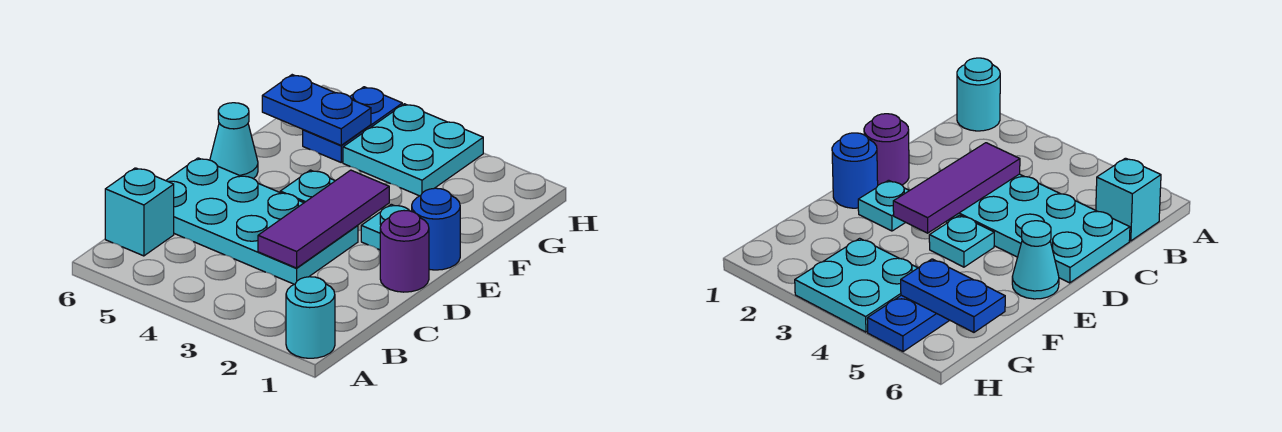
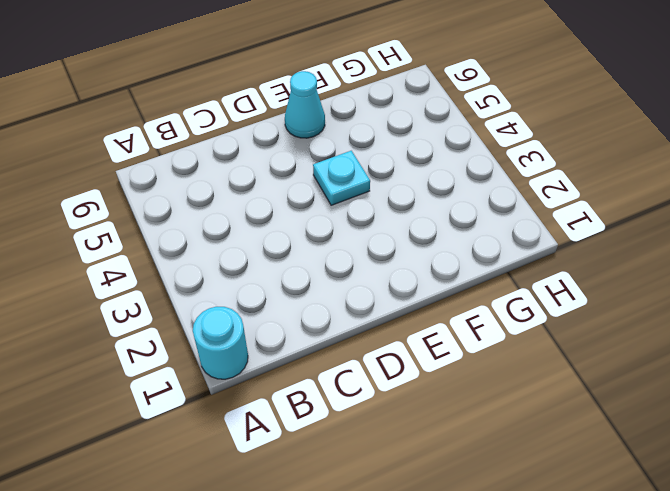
none -> cyan 1x1 brick [105,168,174,256]
none -> cyan 2x4 plate [166,158,358,284]
none -> purple 1x1 round brick [380,211,429,292]

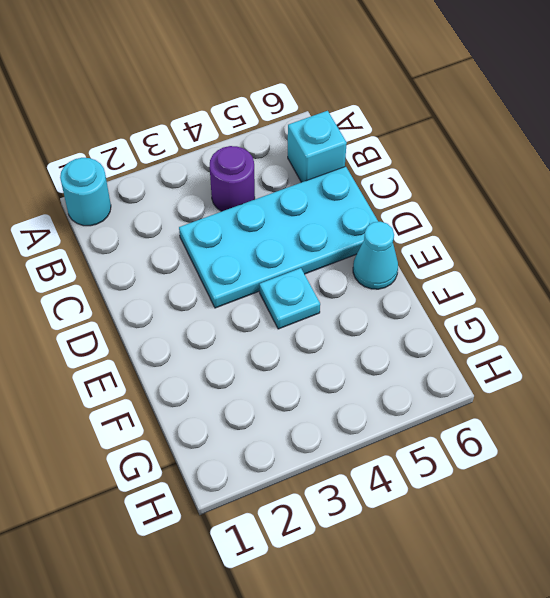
purple 1x1 round brick [210,146,255,211] -> purple 1x1 round brick moved to [380,211,429,292]
none -> blue 1x1 round brick [412,188,460,270]
none -> cyan 1x1 plate [361,204,409,250]
none -> cyan 2x2 plate [343,104,483,196]

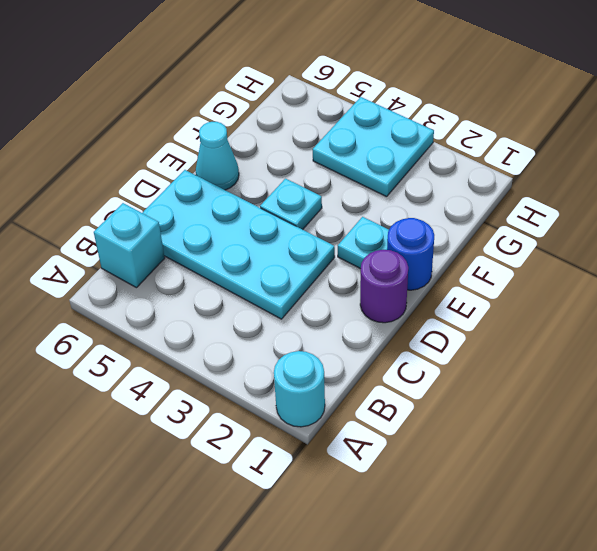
none -> blue 1x2 plate [303,87,402,162]
none -> purple 1x3 tile [258,170,389,268]
none -> blue 1x2 plate [262,75,371,145]

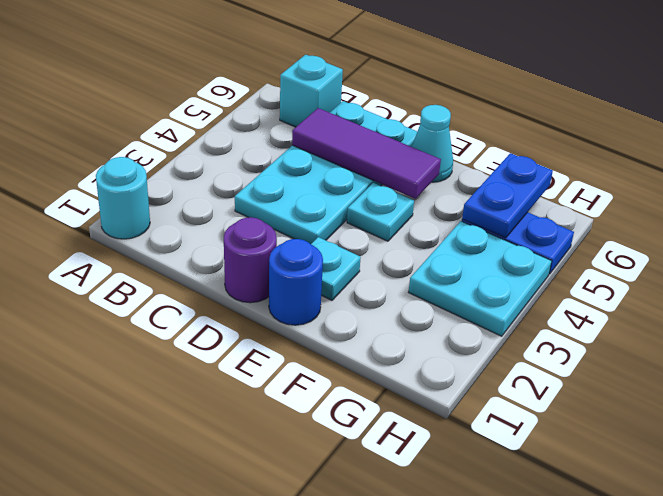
purple 1x3 tile [292,108,441,199] -> purple 1x3 tile moved to [258,170,389,268]

